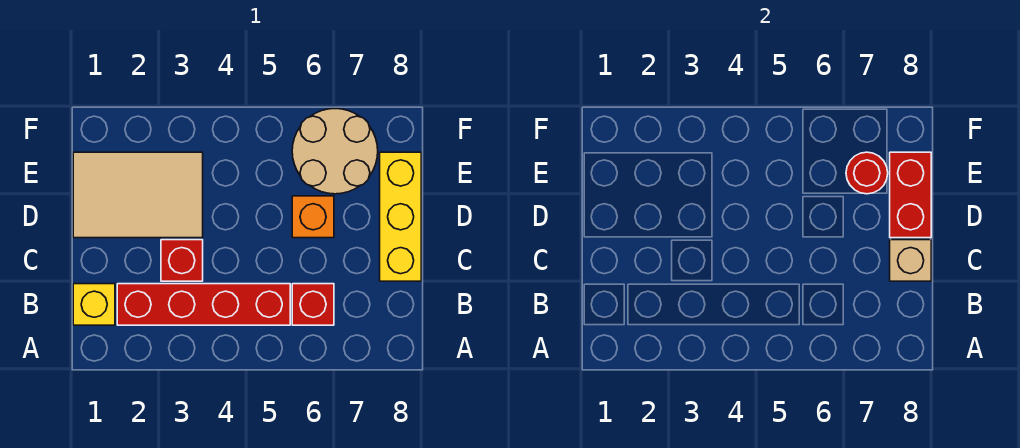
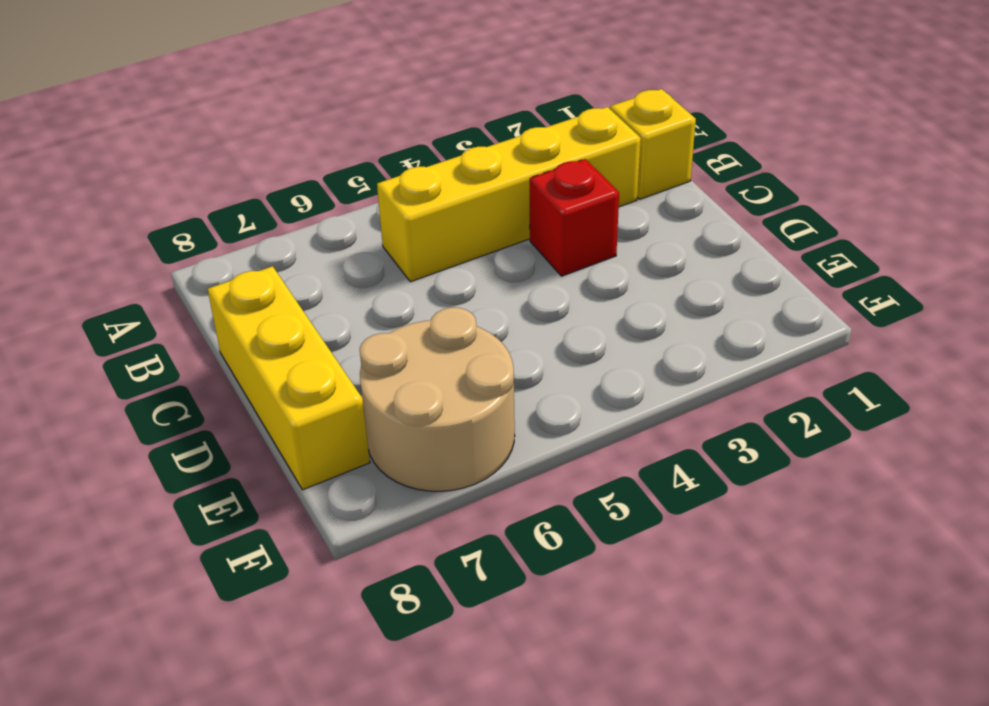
yellow 1x4 brick [377,107,641,282] -> red 1x4 brick [117,284,290,325]
none -> red 1x1 brick [292,284,334,325]
none -> tan 2x3 tile [73,152,203,238]

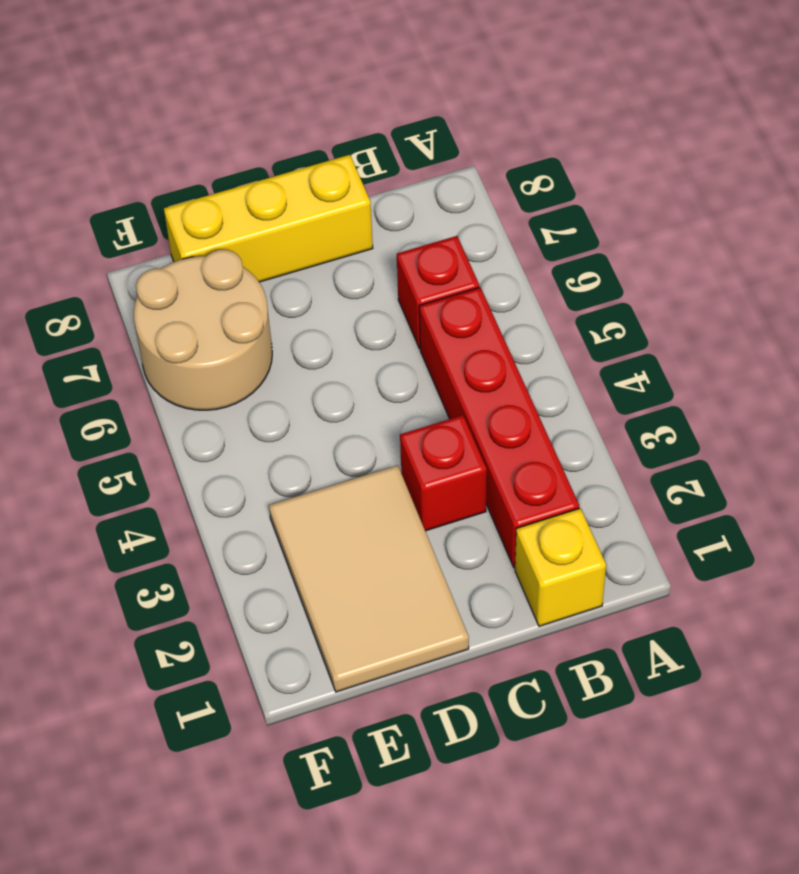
none -> orange 1x1 brick [292,196,334,238]
none -> tan 1x1 brick [890,240,931,281]

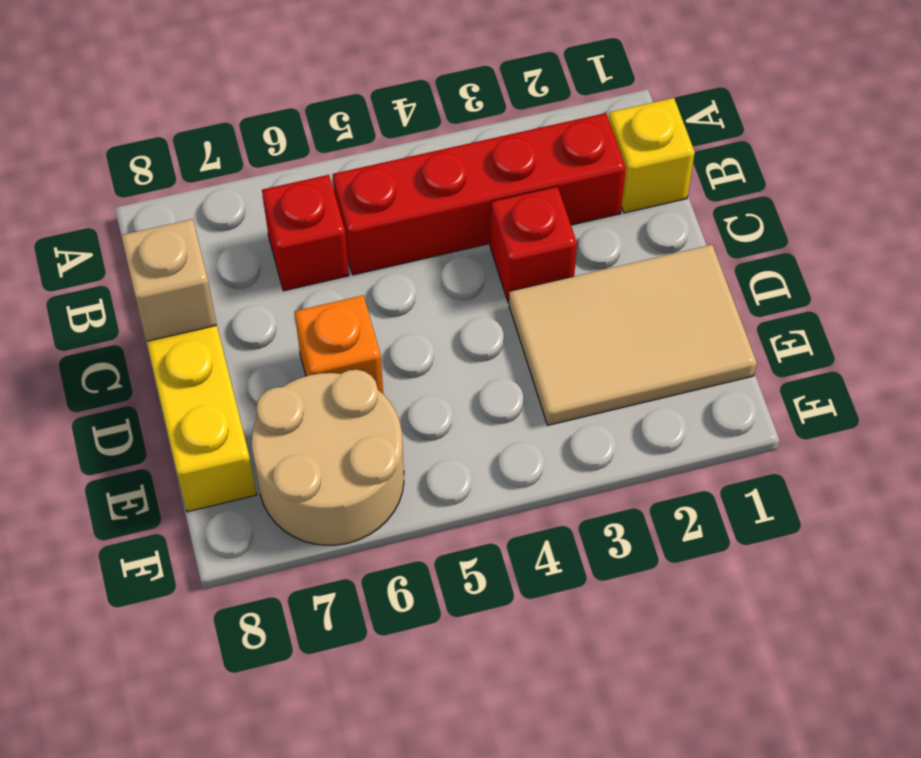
none -> red 1x2 brick [890,152,931,238]
none -> red 1x1 round brick [846,152,888,194]

